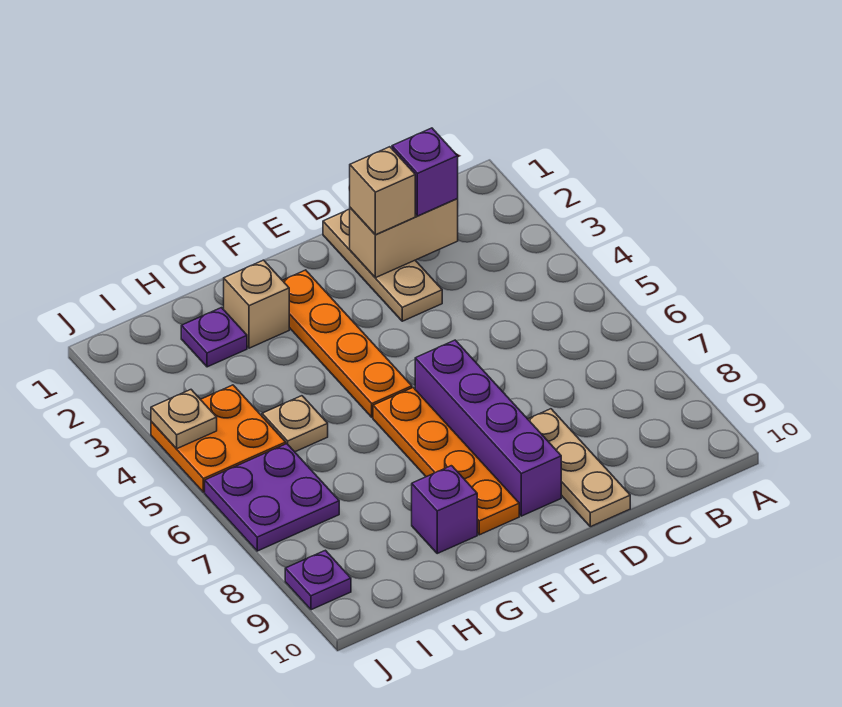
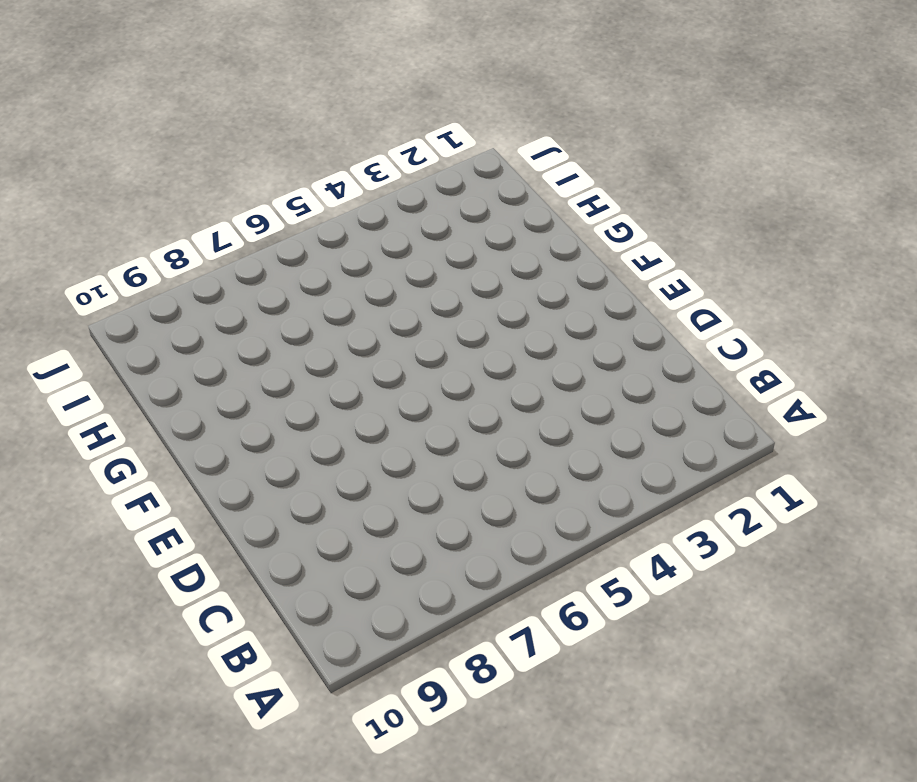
none -> tan 1x3 plate [323,209,442,321]
none -> tan 1x3 plate [528,409,630,527]
none -> purple 1x4 brick [415,340,561,516]

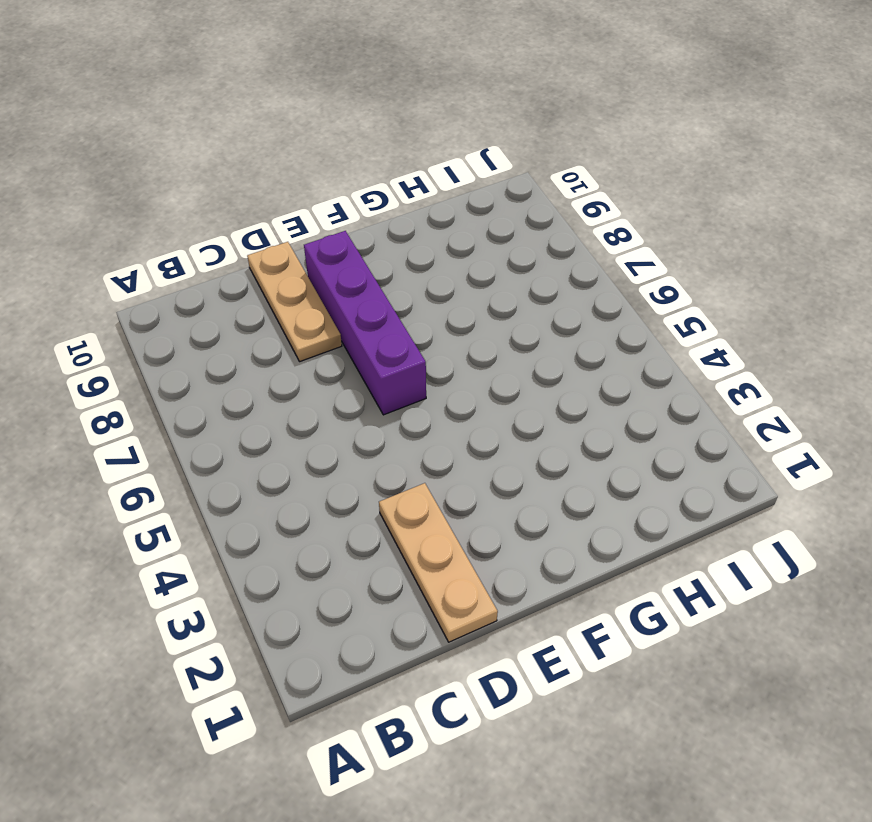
none -> orange 1x4 plate [282,270,412,417]
none -> orange 1x4 plate [373,388,519,535]
none -> tan 1x1 brick [224,260,289,348]

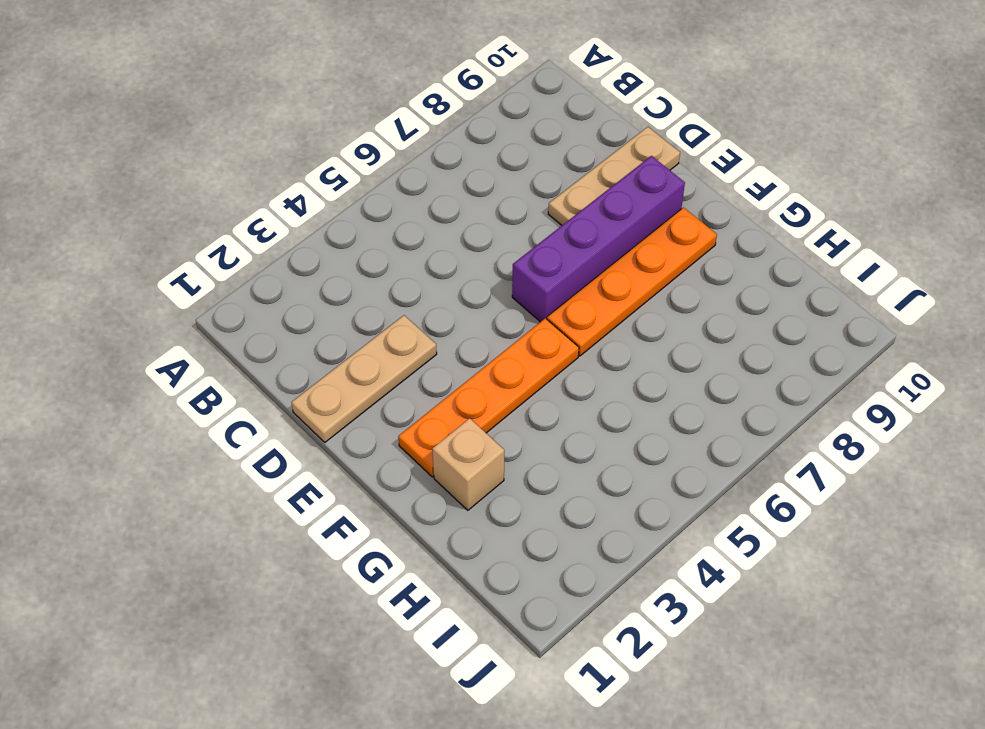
none -> purple 1x1 brick [412,466,477,553]
none -> purple 1x1 plate [181,308,247,367]
none -> tan 1x1 plate [262,396,328,452]

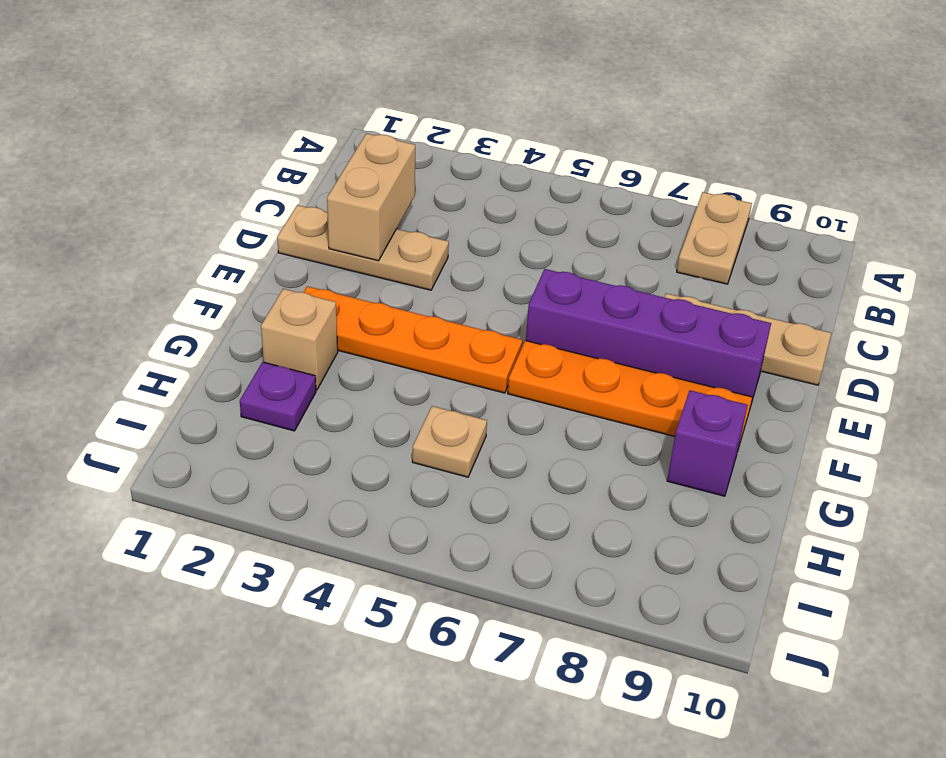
tan 1x2 plate [677,192,752,284] -> none
none -> orange 2x2 plate [151,385,286,492]
none -> purple 2x2 plate [205,444,339,551]
none -> purple 1x1 plate [285,550,351,610]

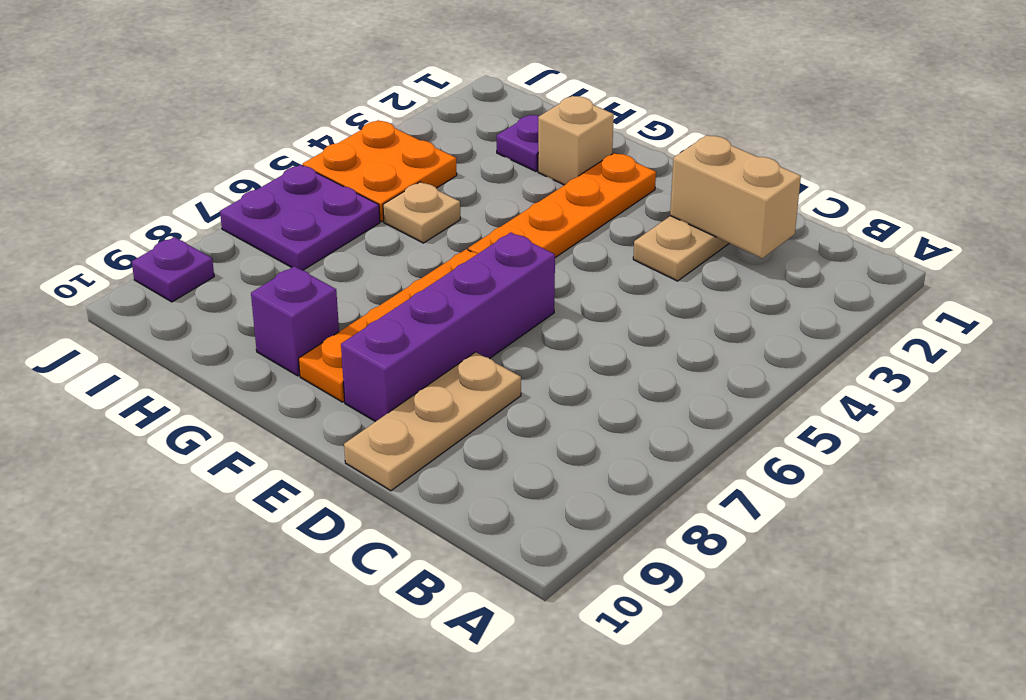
none -> tan 1x1 plate [151,390,217,449]
none -> purple 1x1 brick [392,128,458,216]
none -> tan 1x1 brick [350,147,415,235]

